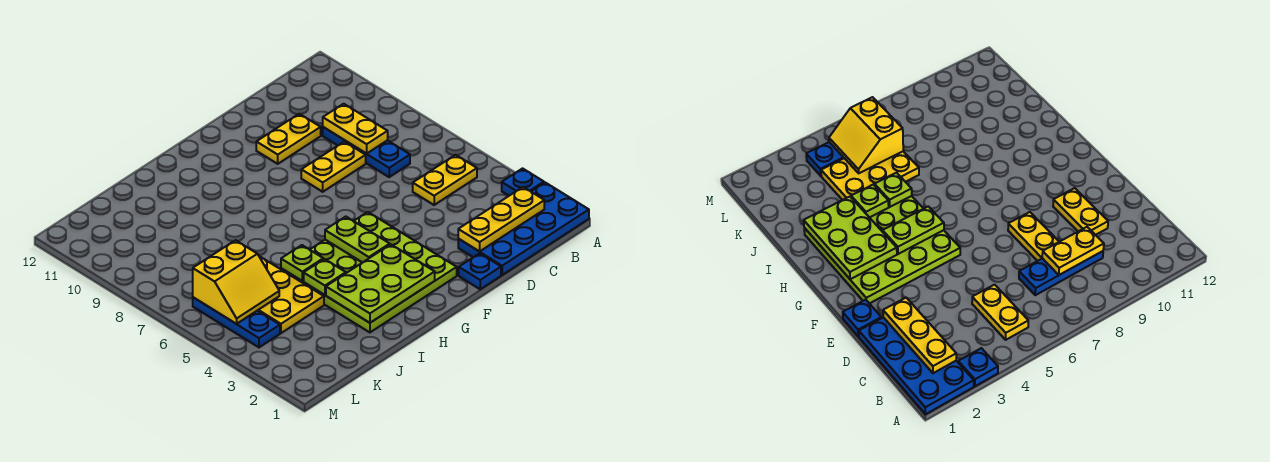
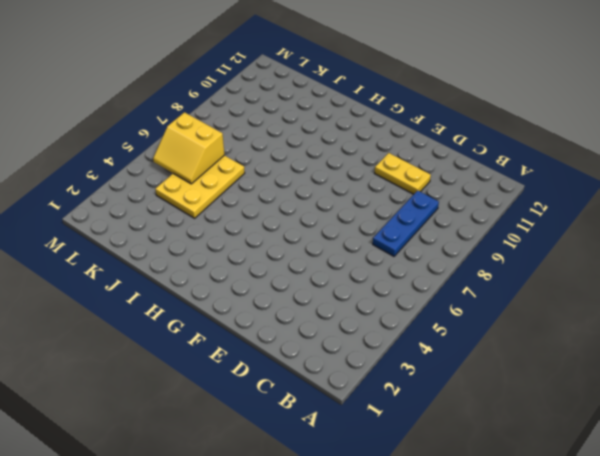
none -> blue 2x4 plate [458,183,589,275]
none -> blue 1x1 plate [502,168,544,196]
none -> yellow 1x2 plate [413,155,477,205]

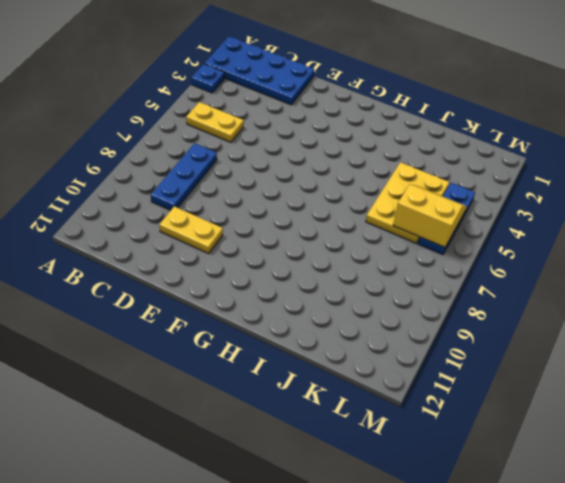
none -> yellow 1x2 plate [301,142,366,192]
none -> blue 1x1 plate [459,253,501,289]
none -> lime 4x4 plate [281,212,457,332]

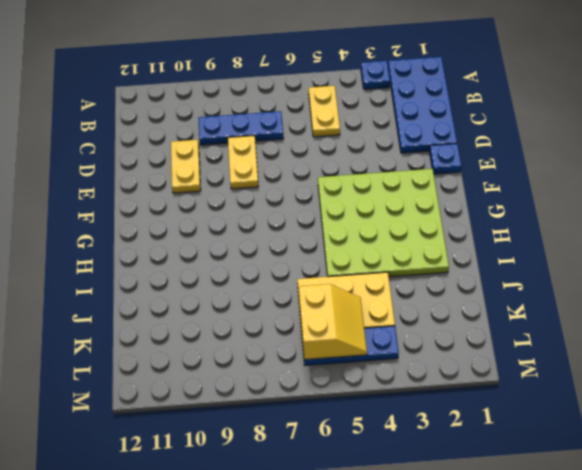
none -> yellow 1x3 plate [458,187,544,252]
none -> yellow 1x2 plate [323,104,388,154]
none -> lime 2x3 plate [326,244,435,323]

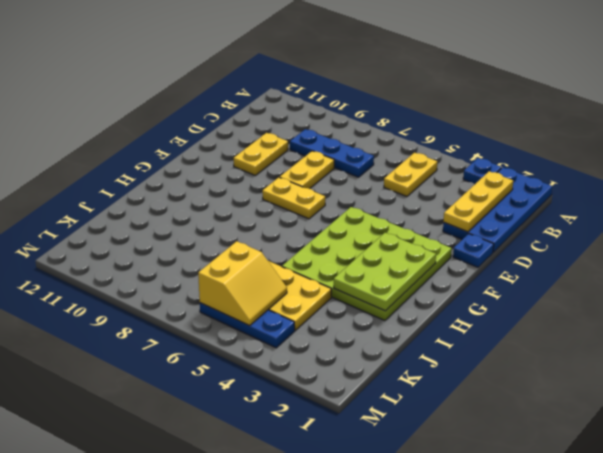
yellow 1x2 plate [262,177,325,219] -> yellow 1x2 plate moved to [323,104,388,154]
none -> lime 1x2 plate [325,217,390,263]
none -> lime 1x1 plate [304,259,346,295]
none -> lime 1x1 plate [281,245,323,281]

